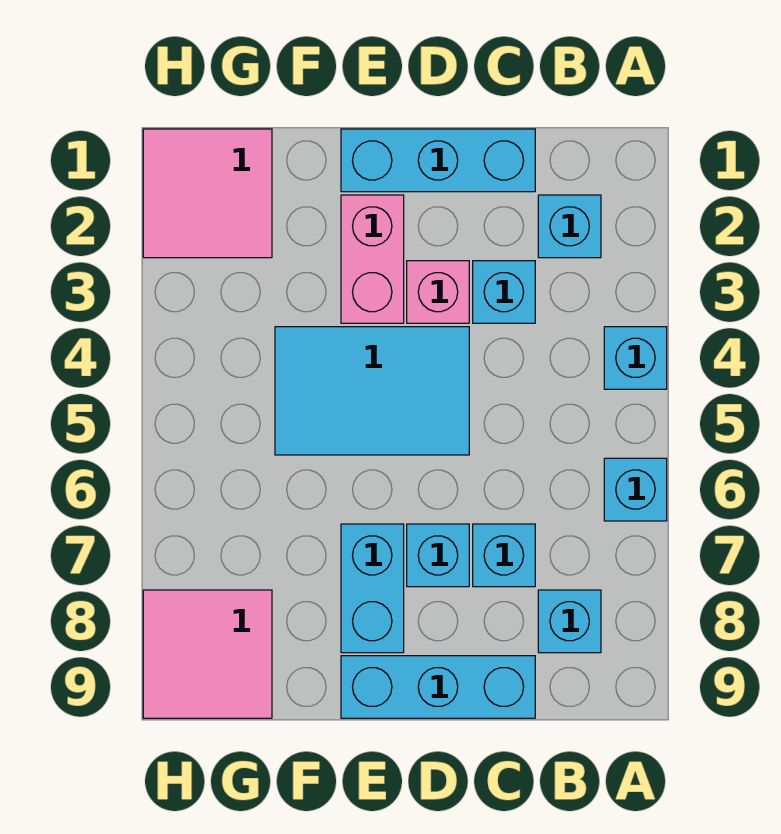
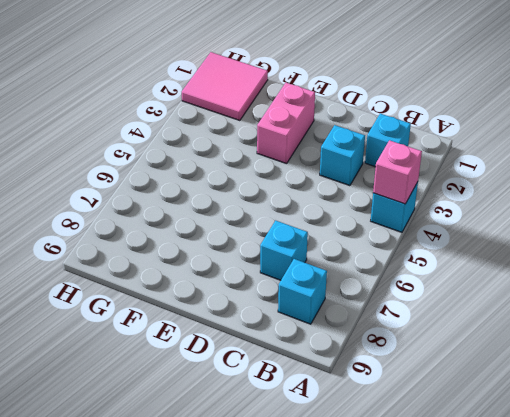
pink 1x1 brick [373,140,422,204] -> pink 1x1 brick moved to [407,261,469,323]
none -> cyan 1x1 brick [604,458,667,521]
none -> cyan 1x3 brick [341,129,535,192]
none -> cyan 1x3 brick [341,656,535,718]

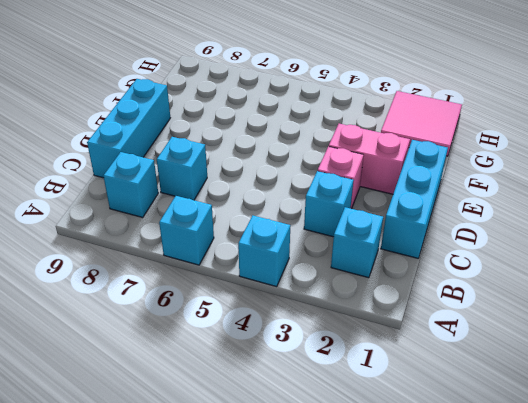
none -> cyan 2x3 tile [275,327,469,455]
none -> cyan 1x1 brick [407,524,469,587]
none -> cyan 1x2 brick [341,524,404,653]

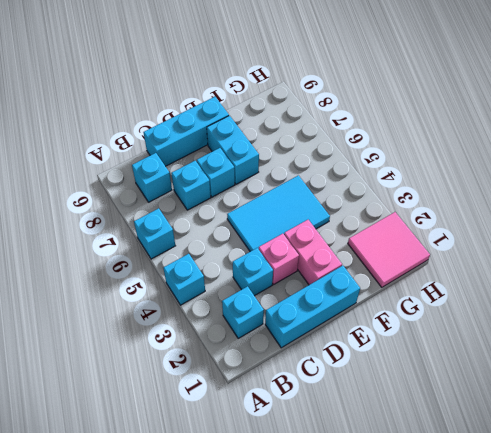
none -> pink 2x2 tile [143,590,272,718]

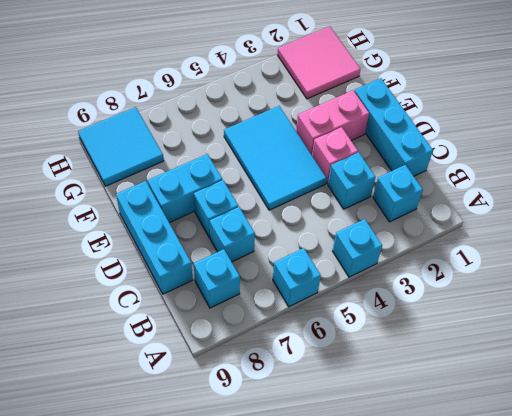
cyan 2x2 tile [78,107,164,186] -> pink 2x2 tile [143,590,272,718]

